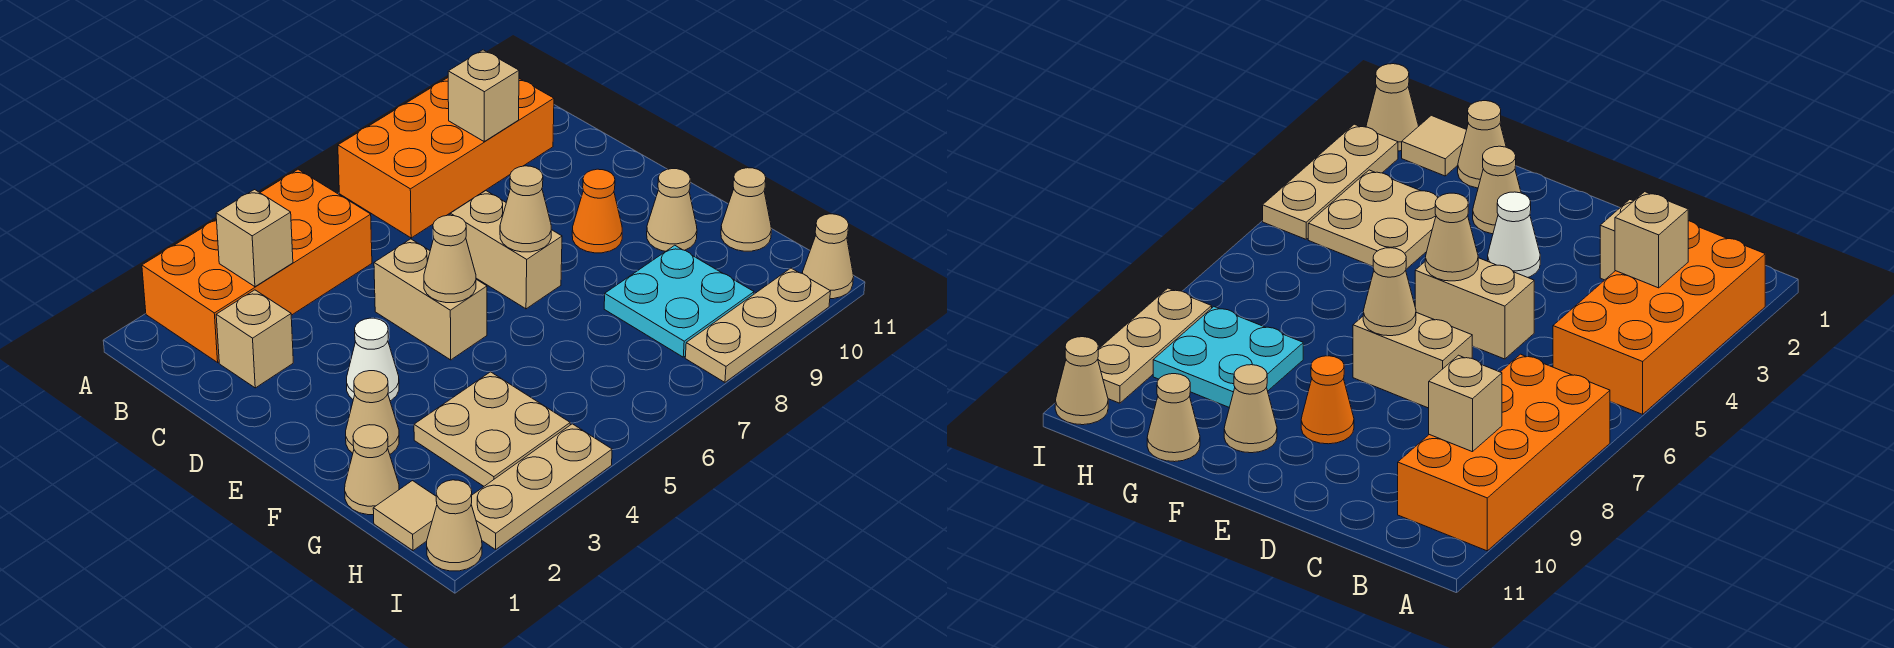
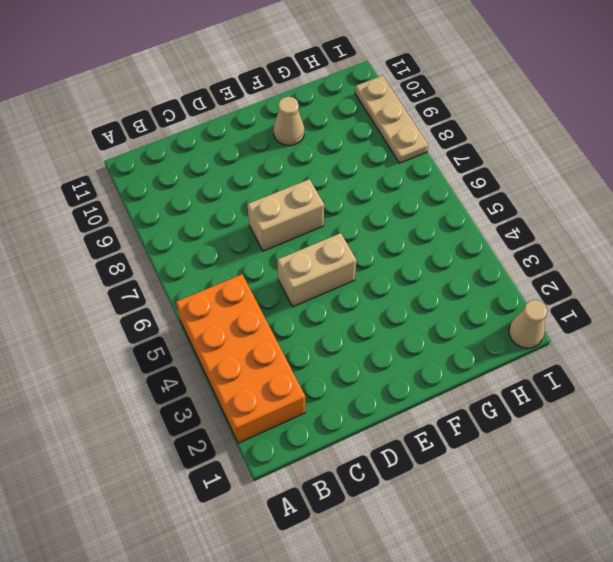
none -> orange 2x4 brick [338,78,554,238]
none -> tan 1x1 brick [216,290,293,388]
none -> white 1x1 cone [347,318,399,401]

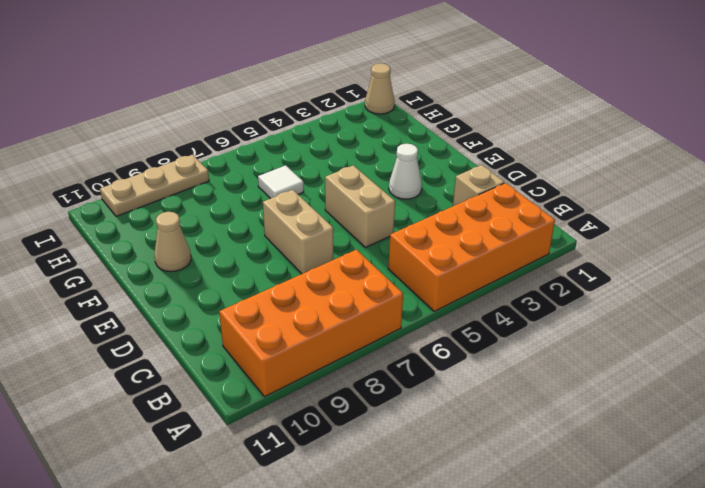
white 1x1 tile [258,165,304,199] -> none
none -> orange 1x1 cone [572,169,622,253]
none -> tan 1x1 cone [346,371,399,454]
none -> tan 1x1 cone [345,425,399,515]

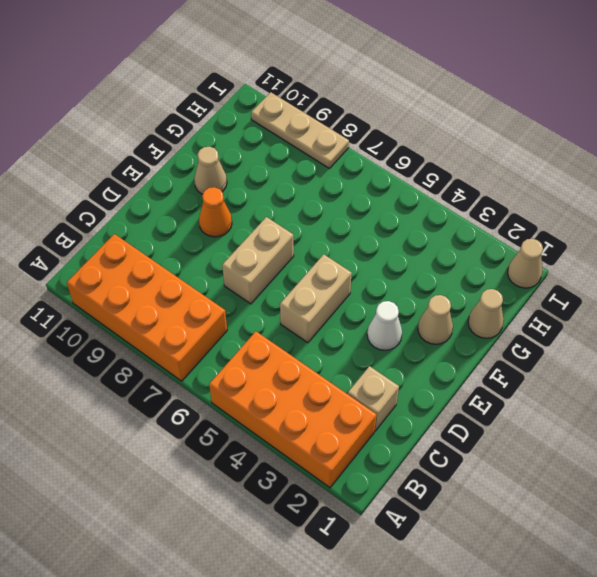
none -> tan 2x2 plate [414,372,570,486]
none -> cyan 2x2 plate [604,245,754,357]
none -> tan 1x1 cone [721,168,772,251]

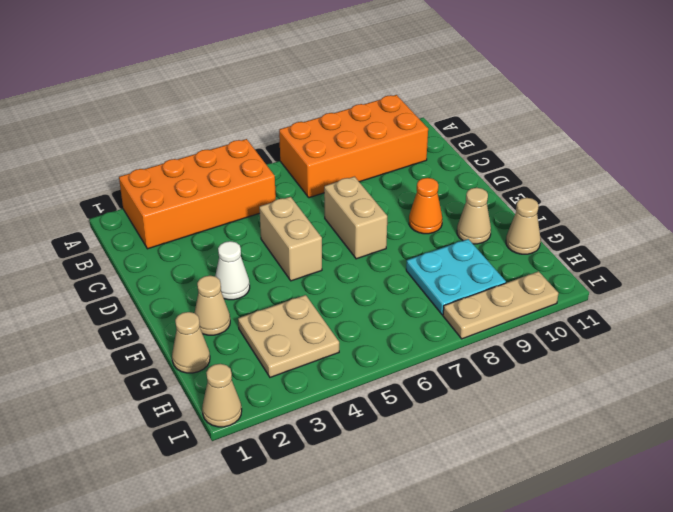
none -> tan 1x1 brick [216,290,293,388]
none -> tan 1x1 tile [373,481,437,551]
none -> tan 1x3 plate [471,424,612,550]

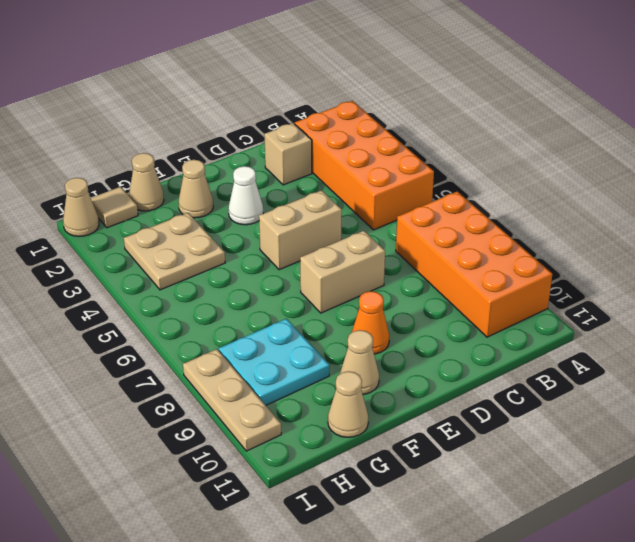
none -> tan 1x3 plate [471,424,612,550]
none -> tan 1x1 cone [802,214,854,299]
none -> tan 1x1 brick [216,190,293,287]

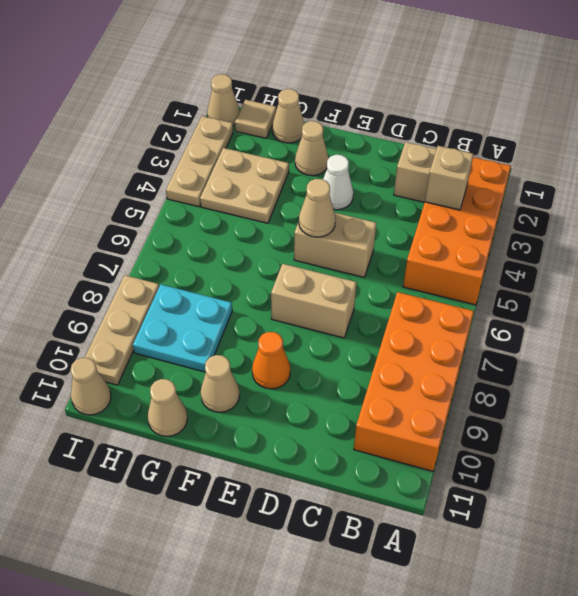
none -> tan 1x1 brick [448,50,519,141]
none -> tan 1x1 cone [500,166,551,252]

